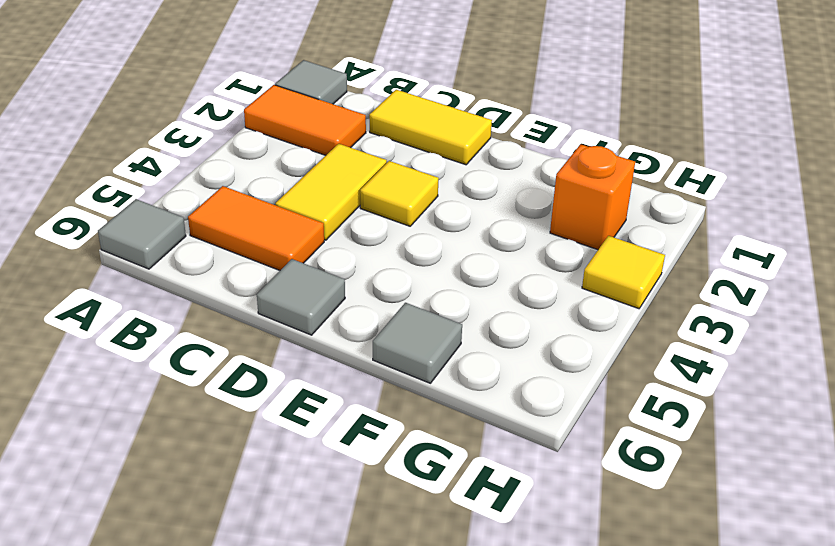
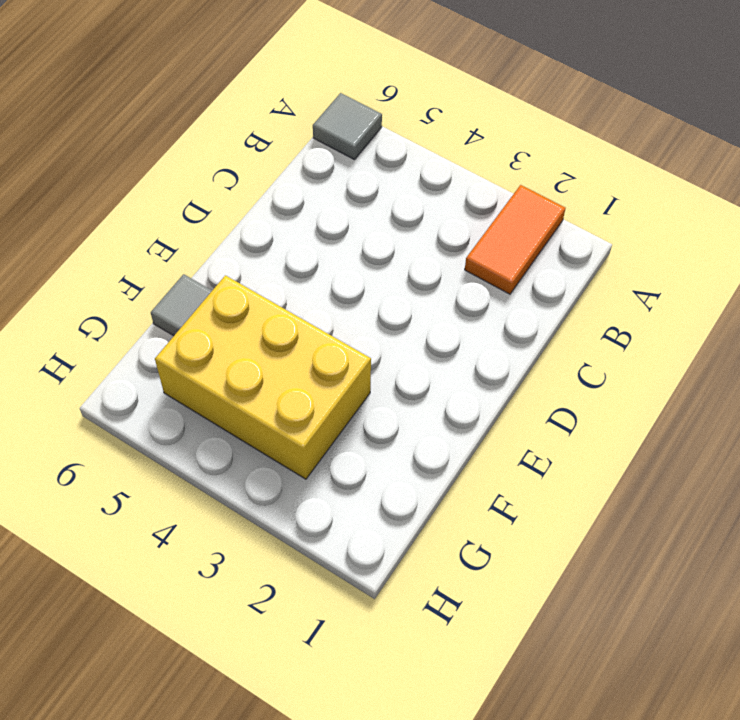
yellow 2x3 brick [155,275,371,479] -> none
none -> grey 1x1 tile [275,60,347,104]
none -> orange 1x2 tile [188,186,324,270]

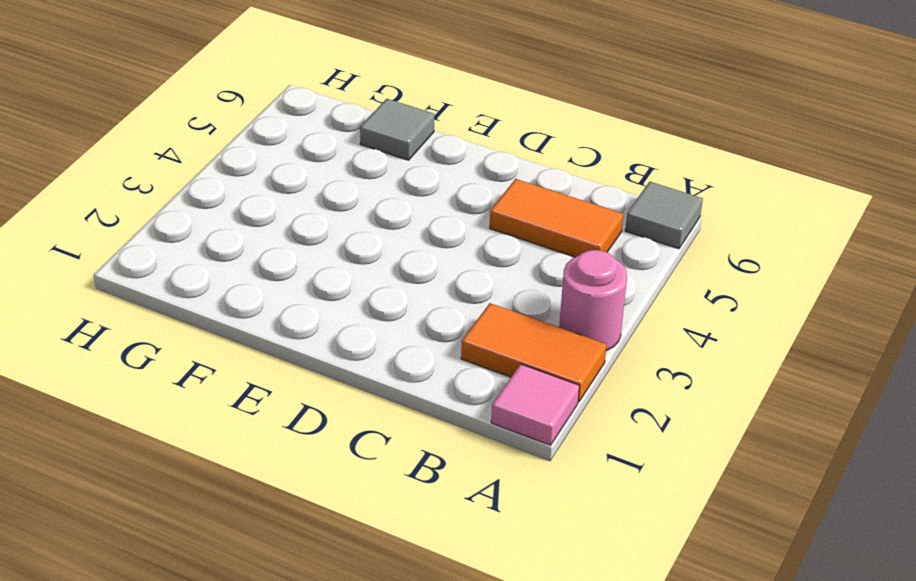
pink 1x1 tile [491,364,579,445] -> grey 1x1 tile [275,60,347,104]
pink 1x1 round brick [559,250,627,351] -> none
none -> yellow 1x2 tile [369,90,492,165]
none -> yellow 1x2 tile [275,144,387,240]

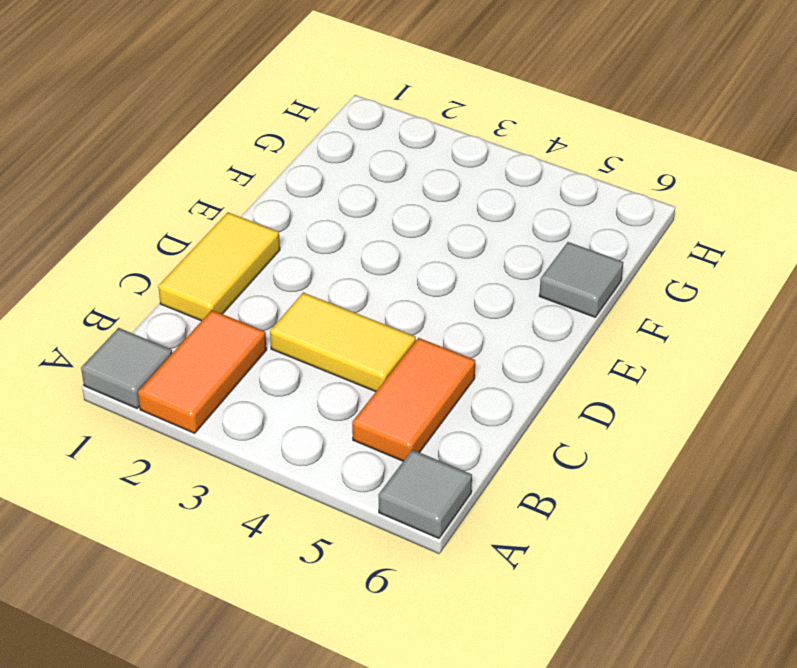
none -> yellow 1x1 tile [360,161,439,226]
none -> grey 1x1 tile [257,259,345,335]

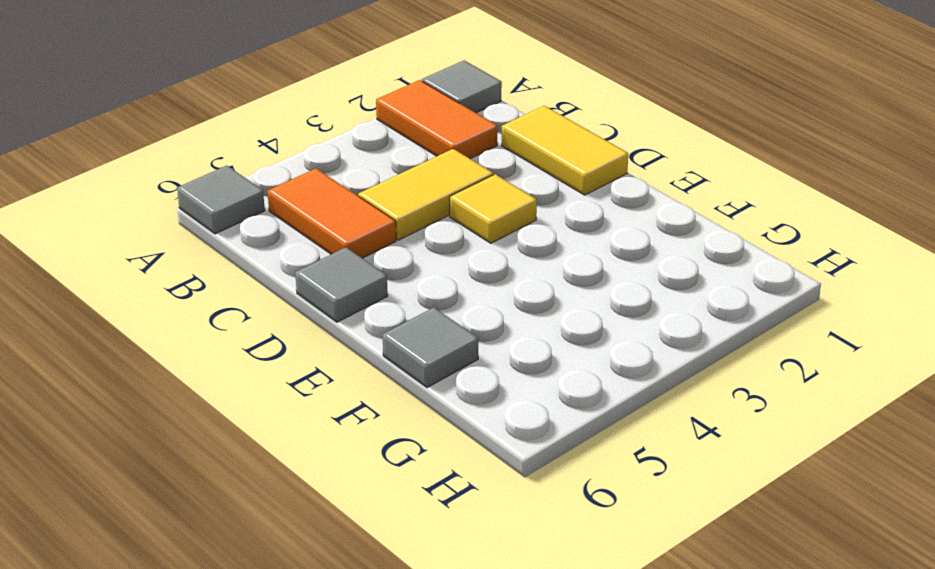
none -> orange 1x1 brick [550,144,635,250]
none -> yellow 1x1 tile [582,236,665,309]

